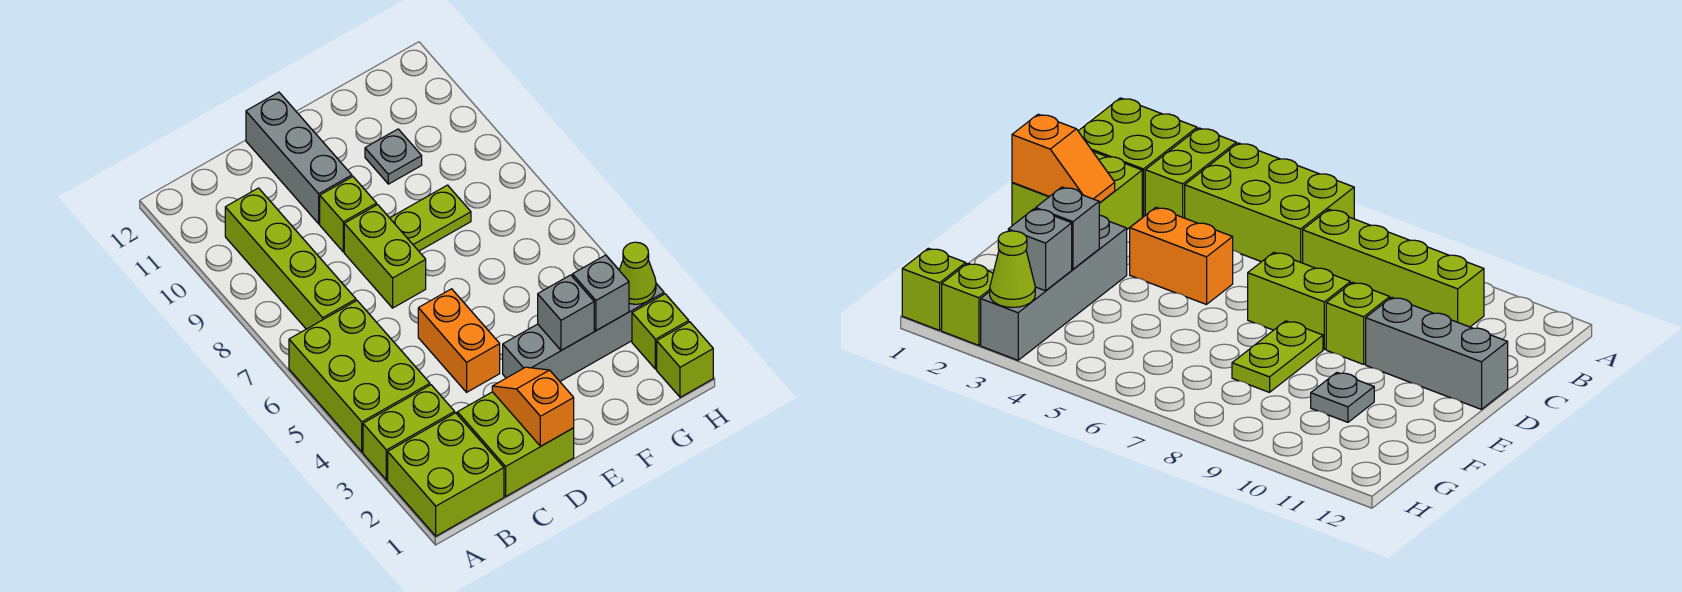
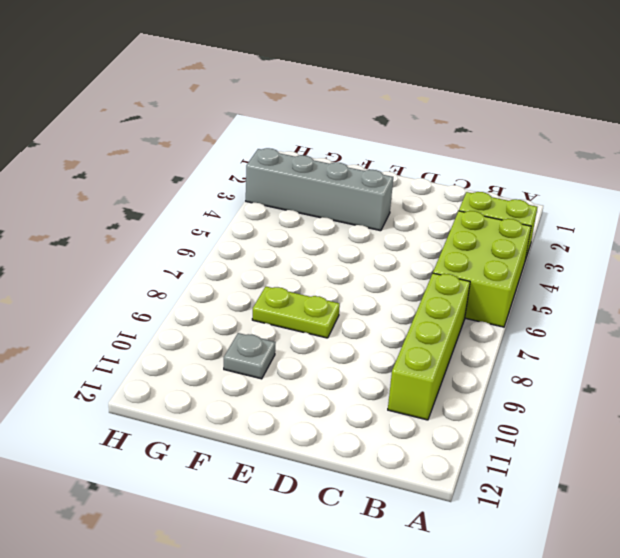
none -> lime 2x2 brick [388,413,504,536]
none -> lime 2x2 brick [457,392,574,496]
none -> orange 1x2 brick [418,289,500,392]

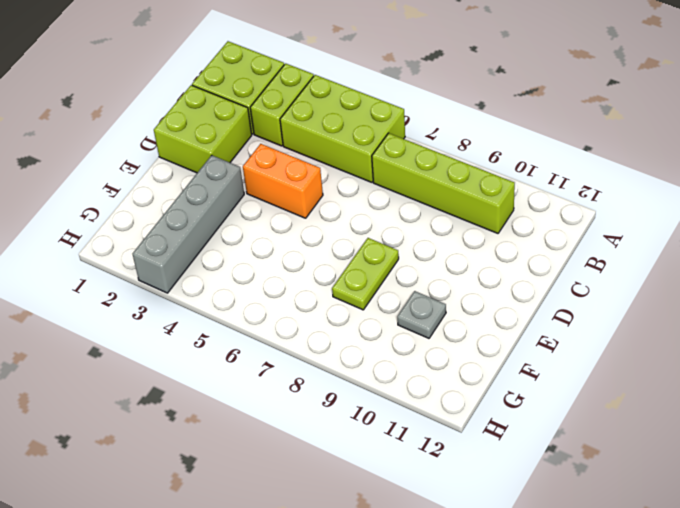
none -> lime 1x2 brick [344,205,426,308]
none -> lime 1x1 brick [320,177,377,252]
none -> grey 1x3 brick [246,92,352,224]

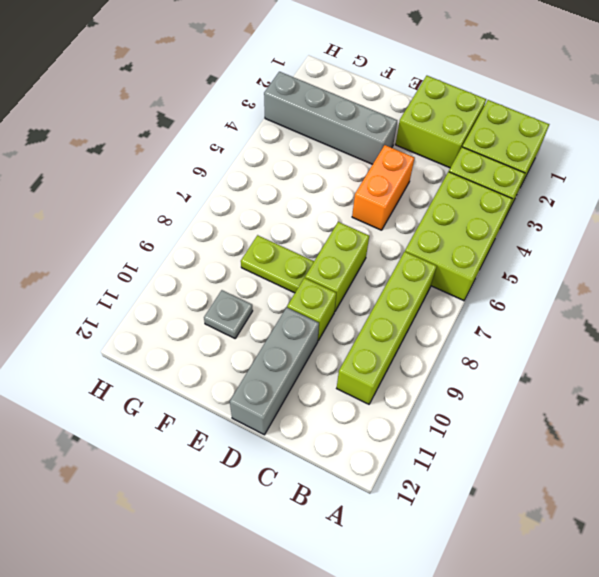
none -> lime 1x1 brick [657,322,713,397]
none -> lime 1x1 brick [632,294,689,369]
none -> orange 1x2 slope [492,367,574,446]

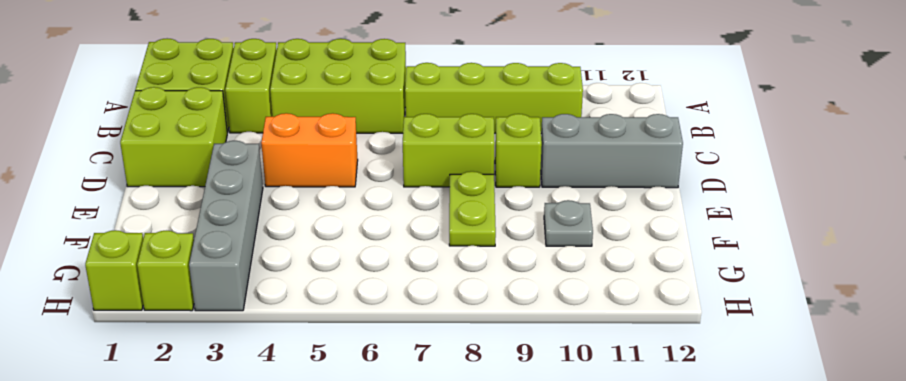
none -> orange 1x2 slope [492,367,574,446]
none -> grey 1x1 brick [538,275,594,350]
none -> grey 1x1 brick [572,255,629,331]

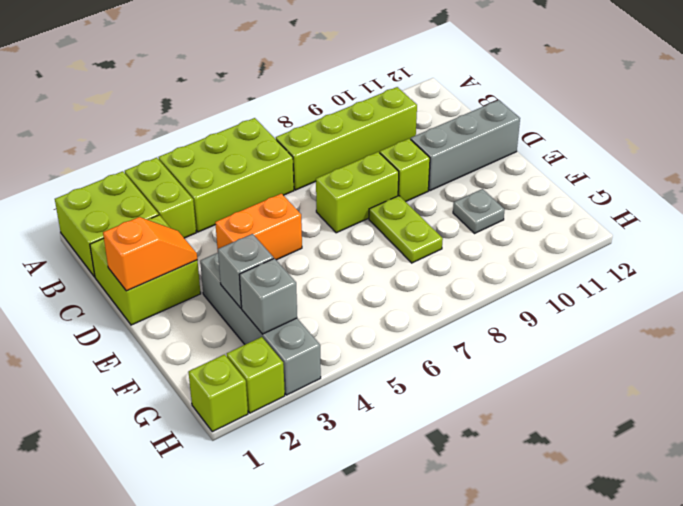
none -> lime 1x1 cone [619,242,656,304]

